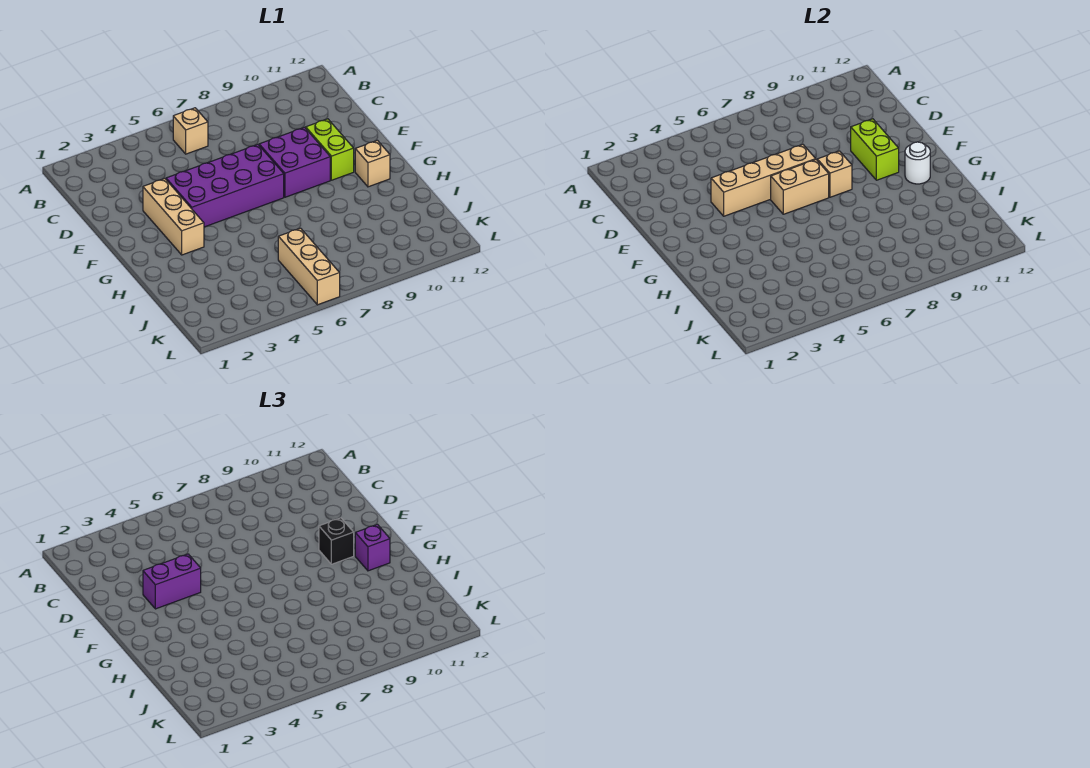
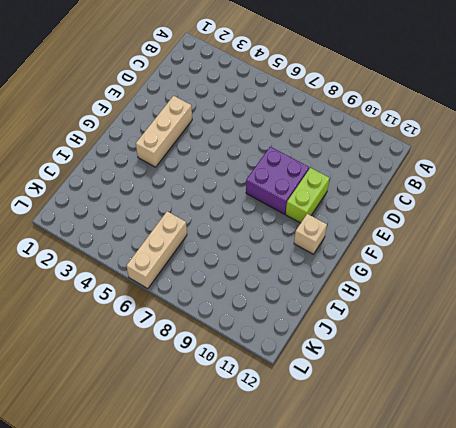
none -> tan 1x1 brick [173,108,208,154]
none -> purple 2x4 brick [166,145,284,227]
none -> tan 1x4 brick [711,145,816,216]

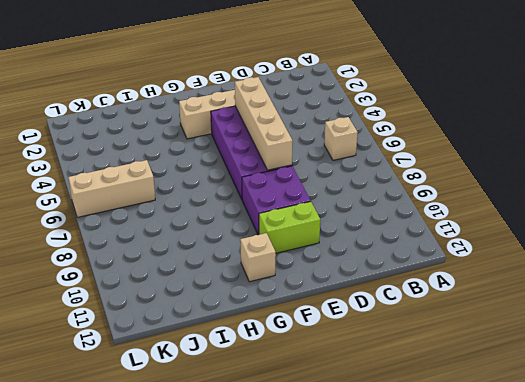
none -> lime 1x2 brick [851,119,899,180]
none -> tan 1x2 brick [771,160,829,214]
none -> tan 1x1 brick [817,151,852,197]

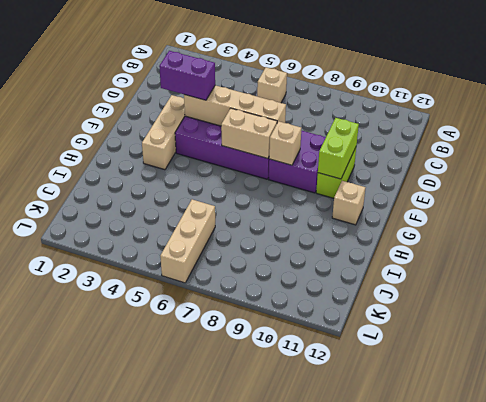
none -> white 1x1 round brick [905,142,930,184]
none -> black 1x1 brick [319,518,354,564]
none -> purple 1x1 brick [355,524,390,571]

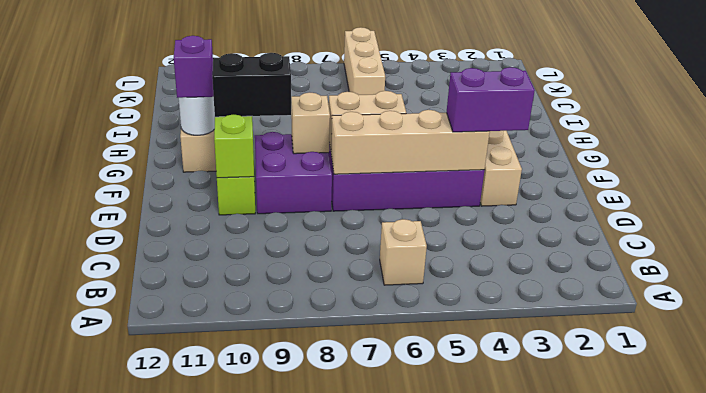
black 1x2 brick [212,53,291,117] -> black 1x1 brick [319,518,354,564]

